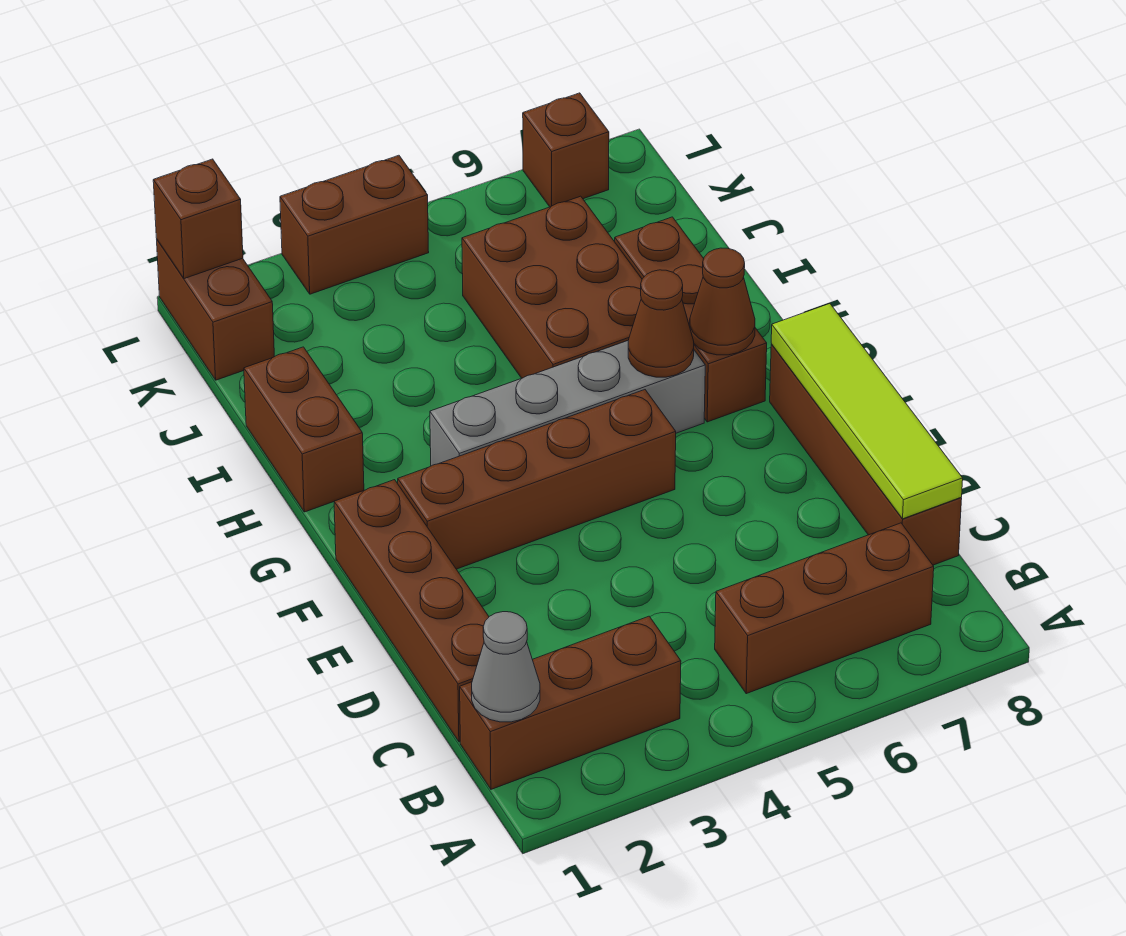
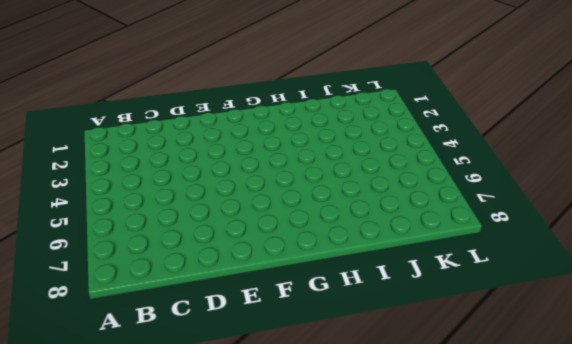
none -> brown 1x3 brick [460,616,681,789]
none -> brown 1x3 brick [715,523,934,694]
none -> brown 1x4 brick [334,480,489,742]

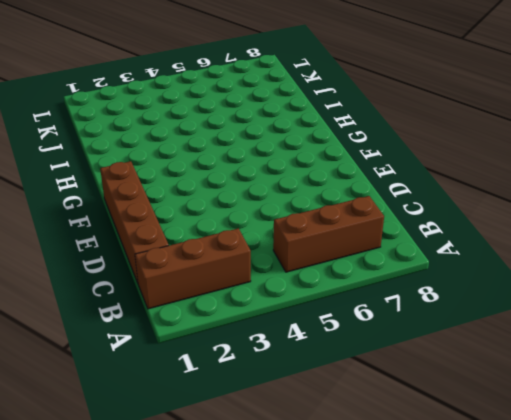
none -> brown 1x4 brick [770,344,962,565]
none -> brown 1x4 brick [398,390,676,569]
none -> grey 1x4 brick [430,341,705,466]

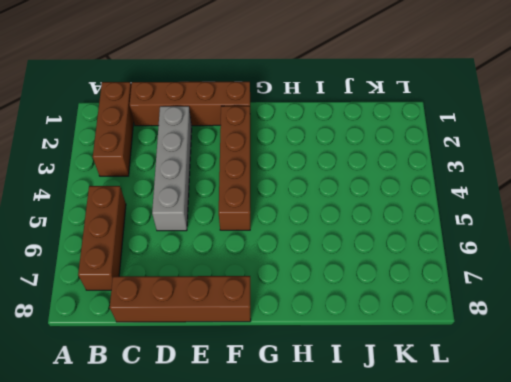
grey 1x4 brick [152,106,192,231] -> grey 1x4 brick moved to [430,341,705,466]
none -> brown 1x3 brick [615,217,767,422]
none -> brown 1x2 brick [244,347,364,512]
none -> brown 2x3 brick [462,196,642,378]

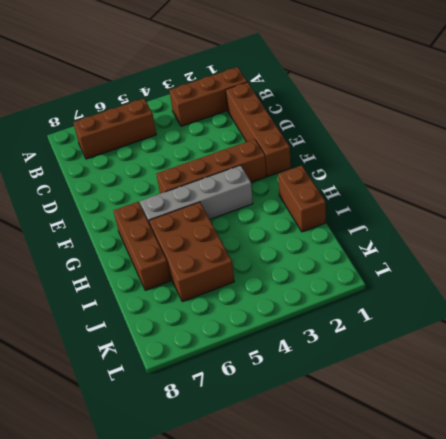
none -> brown 1x4 brick [770,344,962,565]
none -> brown 1x2 brick [157,240,274,380]
none -> brown 1x2 brick [280,155,429,294]

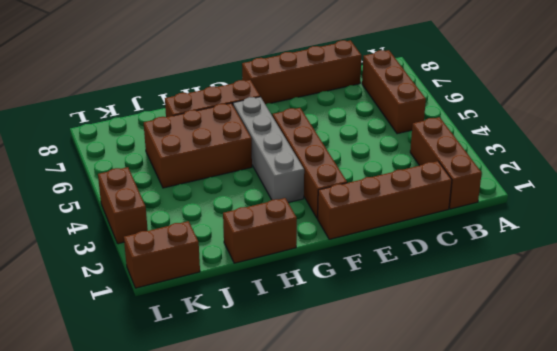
none -> brown 1x1 brick [523,93,609,207]
none -> grey 1x1 cone [472,612,540,722]
none -> lime 1x4 tile [771,304,963,519]

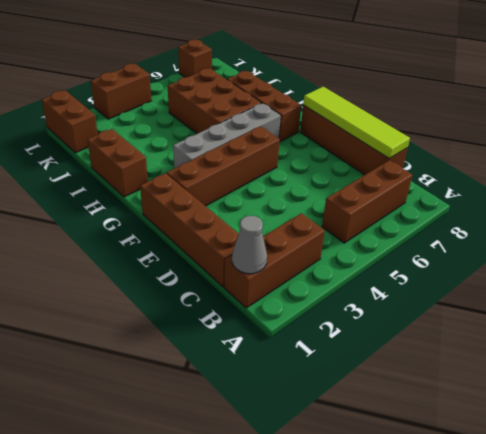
none -> brown 1x1 cone [628,270,694,377]
none -> brown 1x1 cone [690,248,755,355]
none -> brown 1x1 brick [153,159,243,279]

